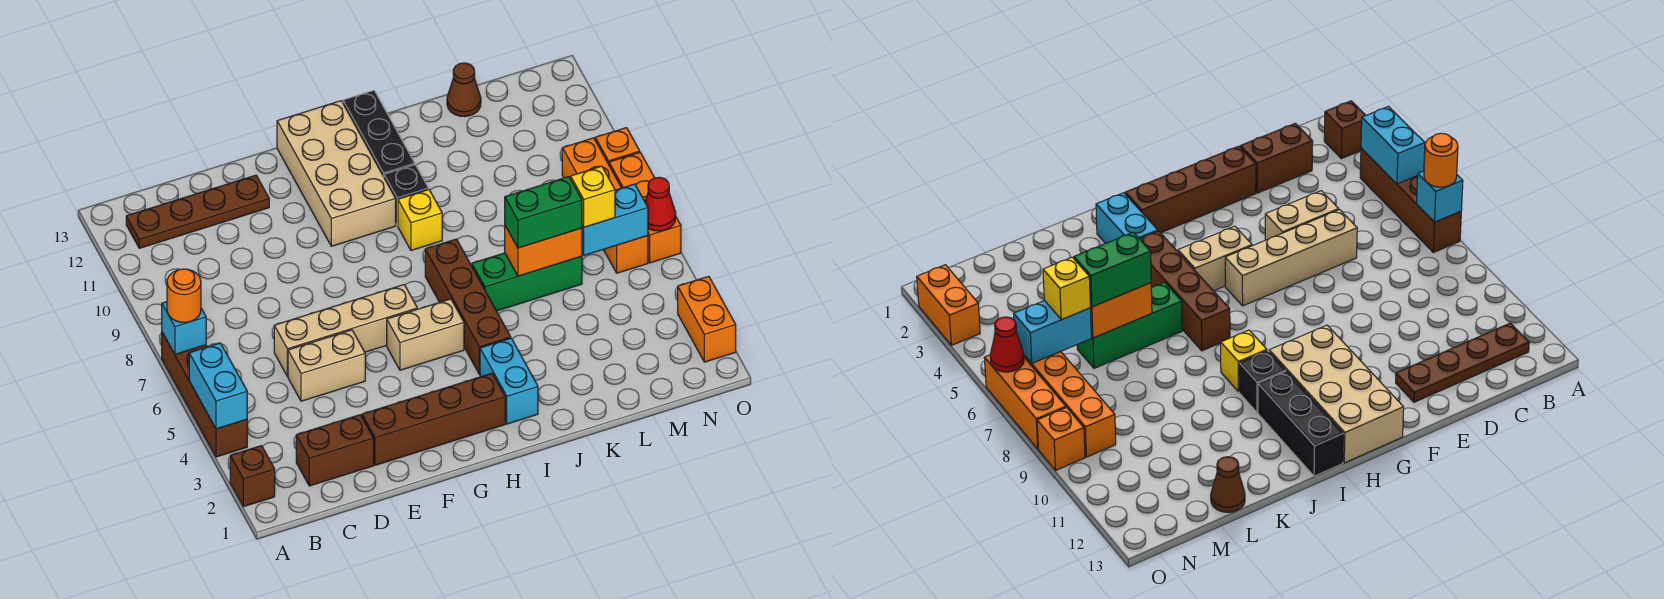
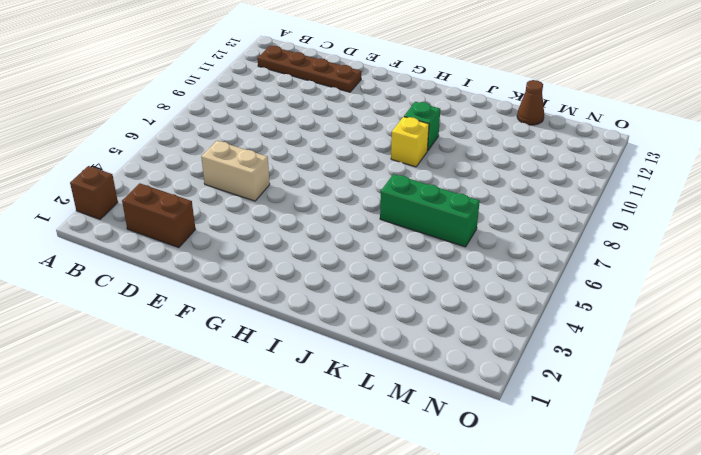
green 1x1 brick [404,102,440,151] -> black 1x1 brick [384,165,429,225]
none -> brown 1x4 brick [162,333,247,457]
none -> tan 1x4 brick [274,285,417,376]
none -> brown 1x4 brick [362,373,505,465]

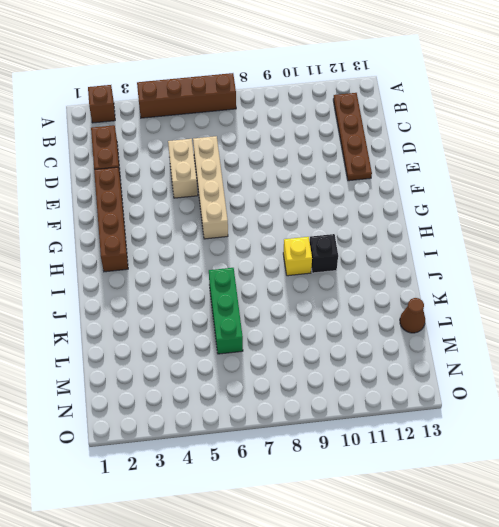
none -> tan 1x2 brick [387,299,464,370]
none -> tan 2x4 brick [277,101,396,246]
none -> cyan 1x2 brick [480,338,538,424]

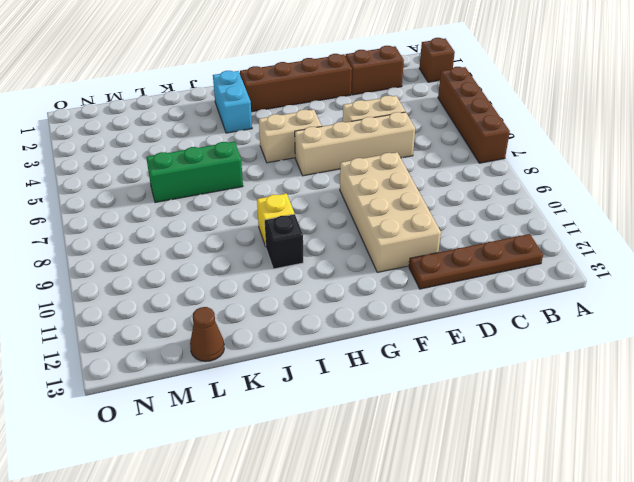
tan 2x4 brick [340,152,441,272] -> tan 2x4 brick moved to [277,101,396,246]
none -> brown 1x4 brick [425,239,511,374]
none -> black 1x3 brick [343,90,415,177]
none -> orange 1x4 brick [562,138,648,273]

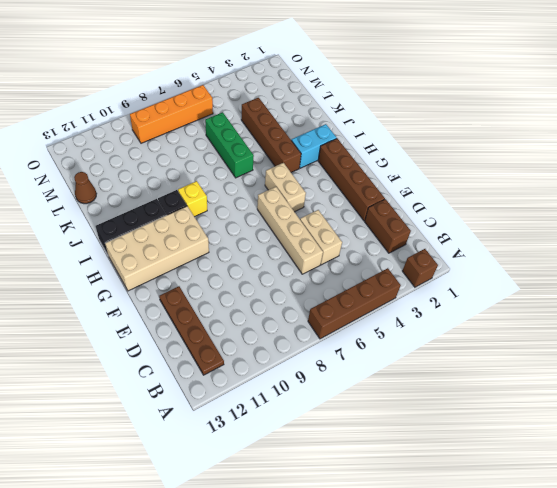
brown 1x4 brick [241,98,301,172] -> brown 1x4 brick turned to [425,239,511,374]
none -> orange 1x2 brick [678,276,736,362]
none -> orange 1x3 brick [609,153,681,263]
none -> orange 1x1 brick [595,128,640,164]

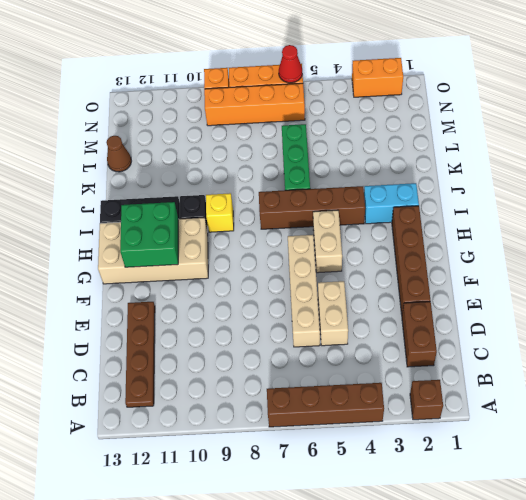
green 2x2 brick [120,202,178,267] -> none
none -> cyan 1x2 brick [189,343,247,429]
none -> cyan 1x1 brick [162,302,206,354]
none -> orange 1x2 brick [505,226,582,276]

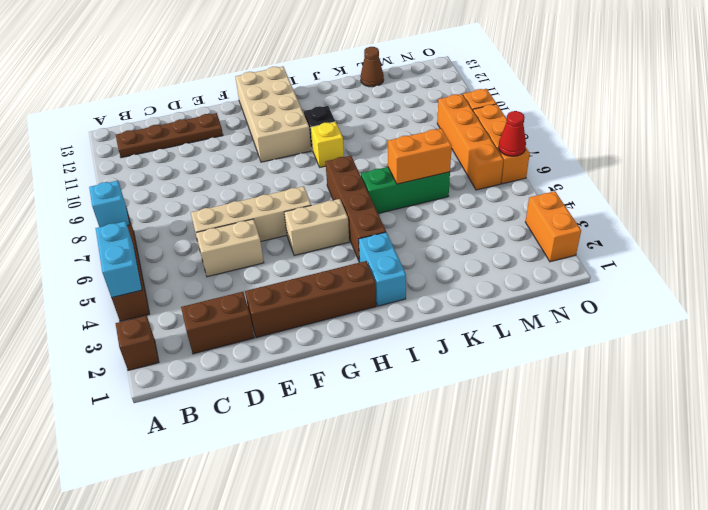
none -> black 1x3 brick [343,90,415,177]
none -> cyan 1x2 brick [582,184,648,255]
none -> orange 1x1 round brick [167,269,201,322]

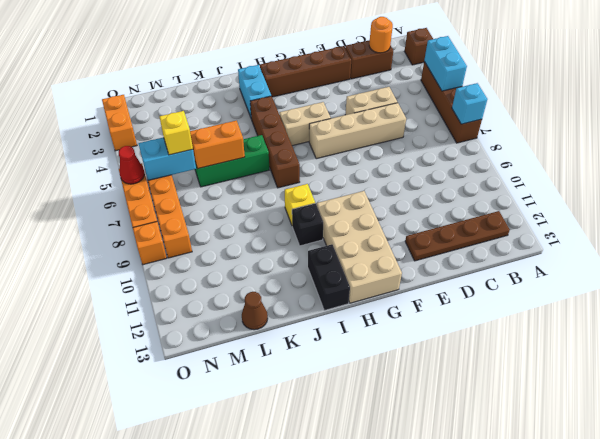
orange 1x1 round brick [369,17,393,53] -> orange 1x1 round brick moved to [167,269,201,322]
black 1x2 brick [308,244,350,310] -> black 1x3 brick [343,90,415,177]
none -> green 1x2 brick [505,177,582,248]

